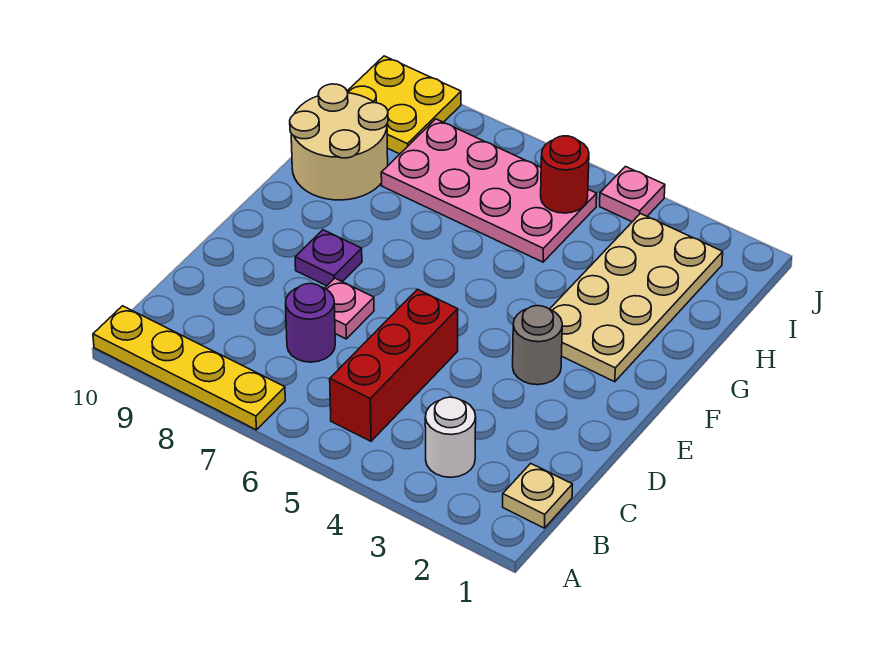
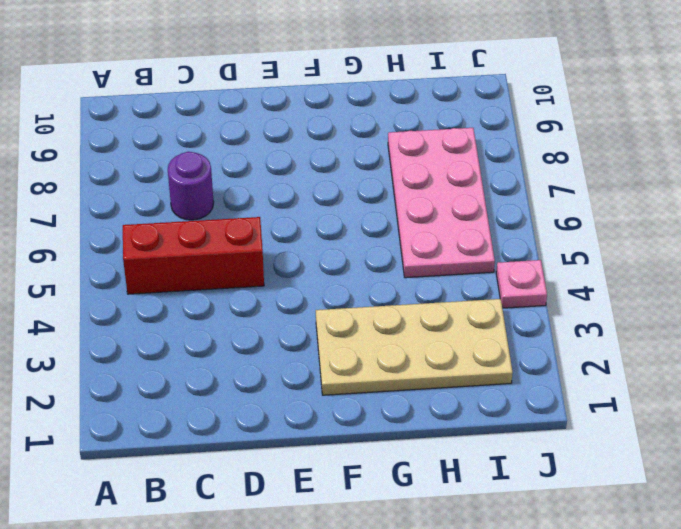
none -> yellow 1x4 plate [93,306,285,430]
none -> tan 1x1 plate [503,463,573,528]
none -> white 1x1 round brick [425,397,476,477]

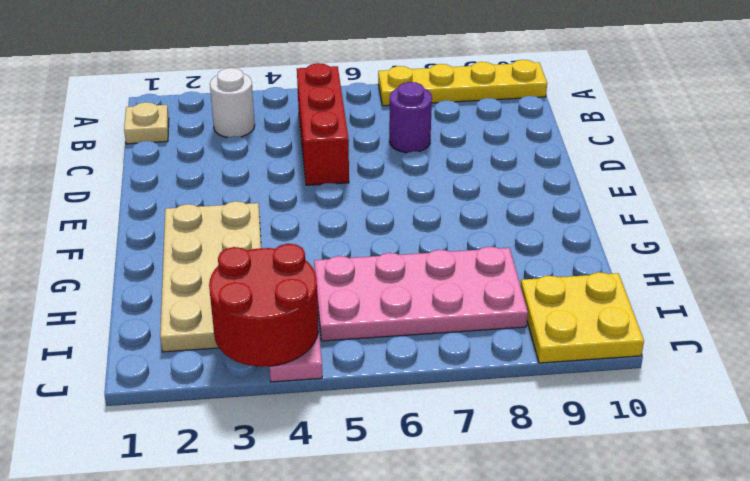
red 2x2 round brick [209,244,318,367] -> none
none -> pink 1x1 plate [325,278,374,339]
none -> grey 1x1 round brick [513,306,562,385]
none -> purple 1x1 plate [295,230,362,286]

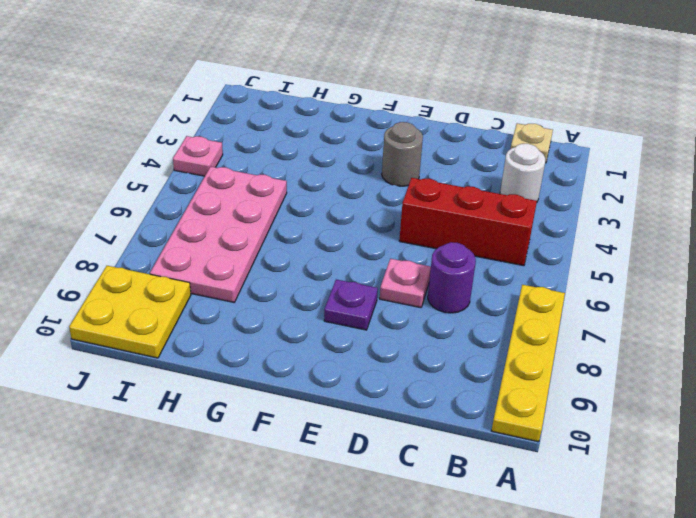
none -> tan 2x4 plate [550,214,723,382]
none -> tan 2x2 round brick [290,84,388,200]
none -> red 1x1 round brick [541,136,589,213]

